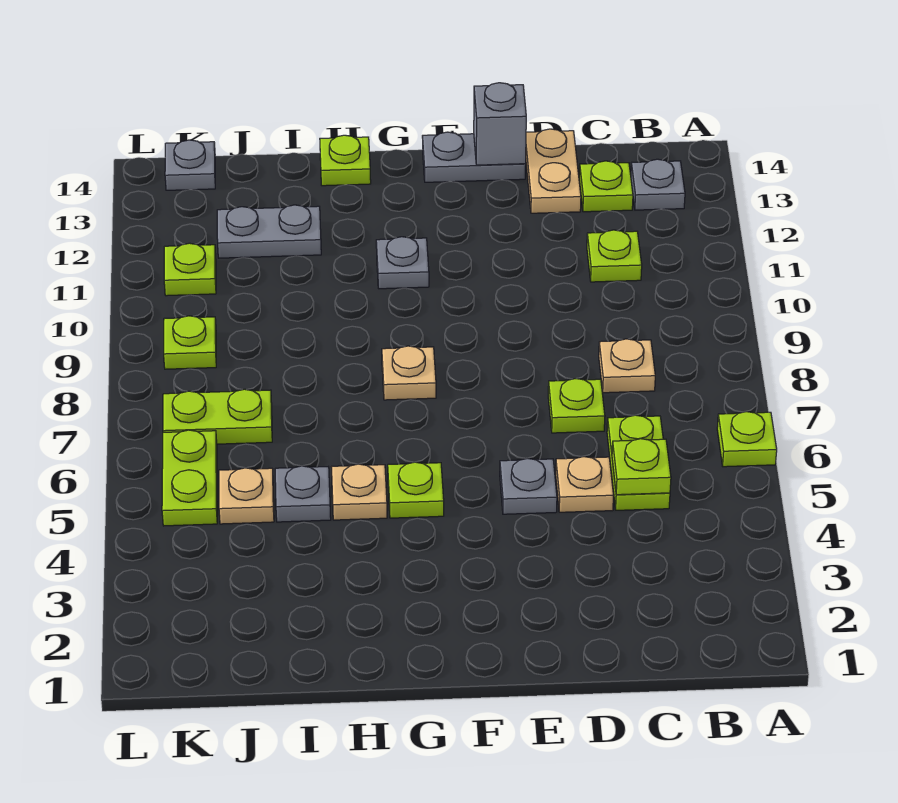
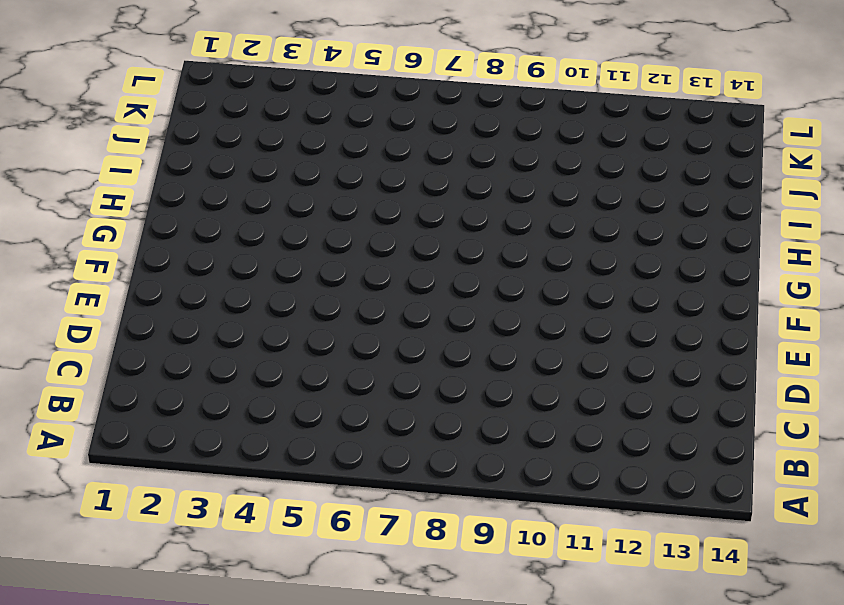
none -> lime 1x1 plate [717,412,777,467]
none -> grey 1x1 plate [631,159,685,210]
none -> lime 1x2 plate [607,415,670,510]

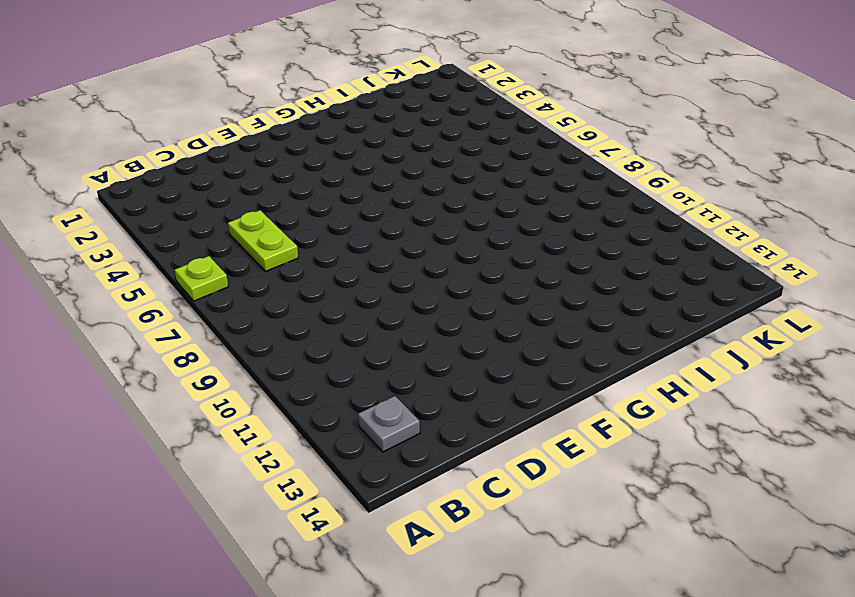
none -> tan 1x1 plate [599,339,655,393]
none -> lime 1x1 plate [587,230,642,282]
none -> lime 1x1 plate [579,161,633,212]

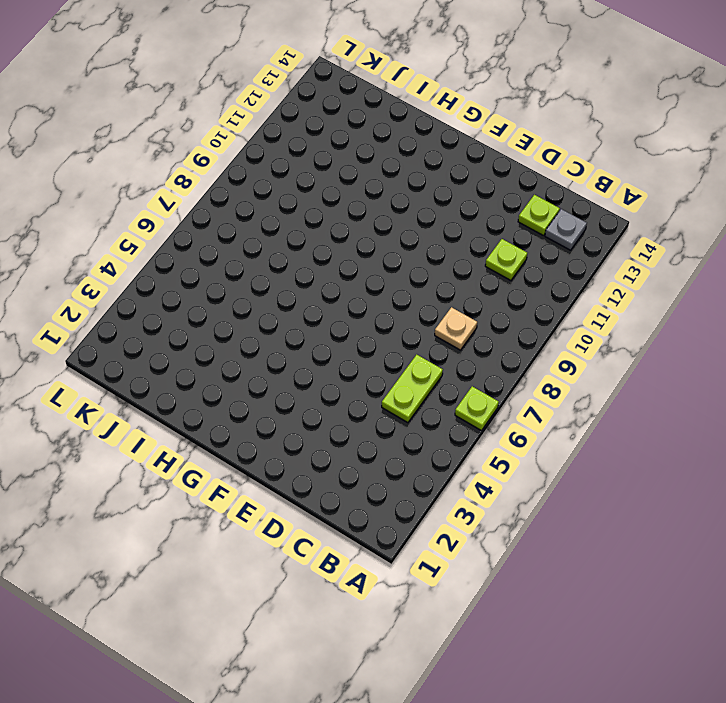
none -> tan 1x1 plate [556,457,613,512]
none -> lime 1x1 plate [548,379,605,433]
none -> tan 1x2 plate [526,129,581,213]

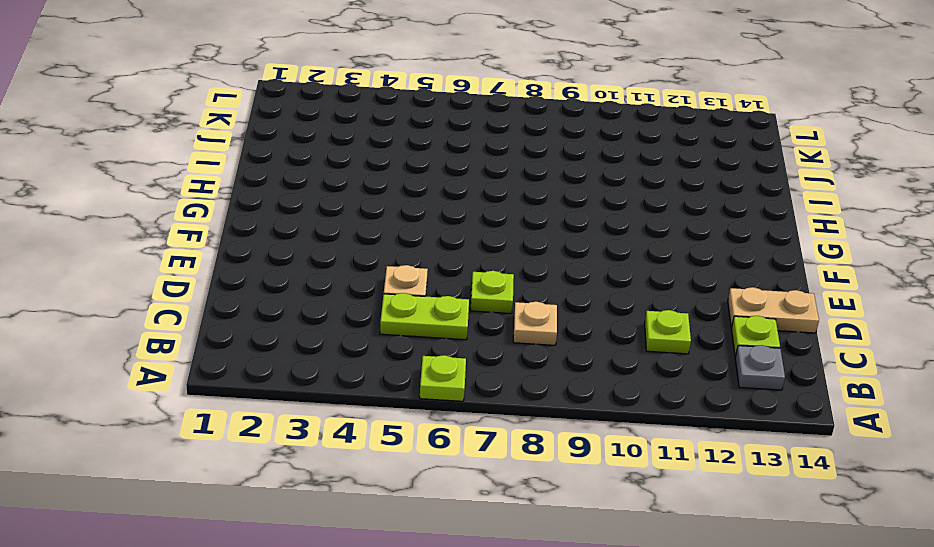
none -> grey 1x1 plate [500,458,557,514]
none -> grey 1x2 plate [422,132,526,182]
none -> lime 1x1 plate [388,462,444,518]

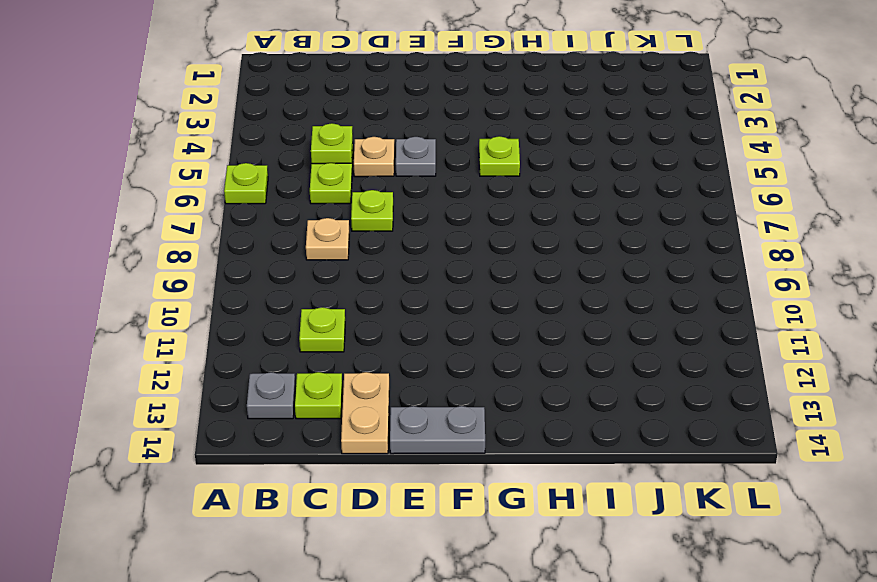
none -> tan 1x1 plate [382,346,436,400]
none -> grey 1x1 plate [376,237,429,289]
none -> tan 1x1 plate [332,464,387,520]

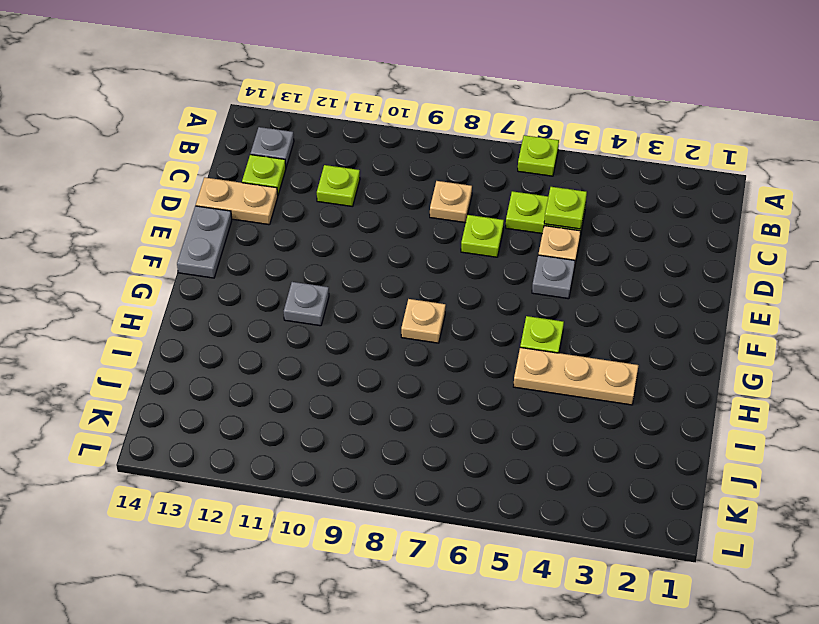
tan 1x3 plate [514,347,638,405] -> tan 1x1 plate [332,464,387,520]
none -> lime 1x1 plate [320,135,371,186]
none -> grey 1x1 plate [275,466,331,522]
none -> grey 1x2 plate [217,205,321,258]

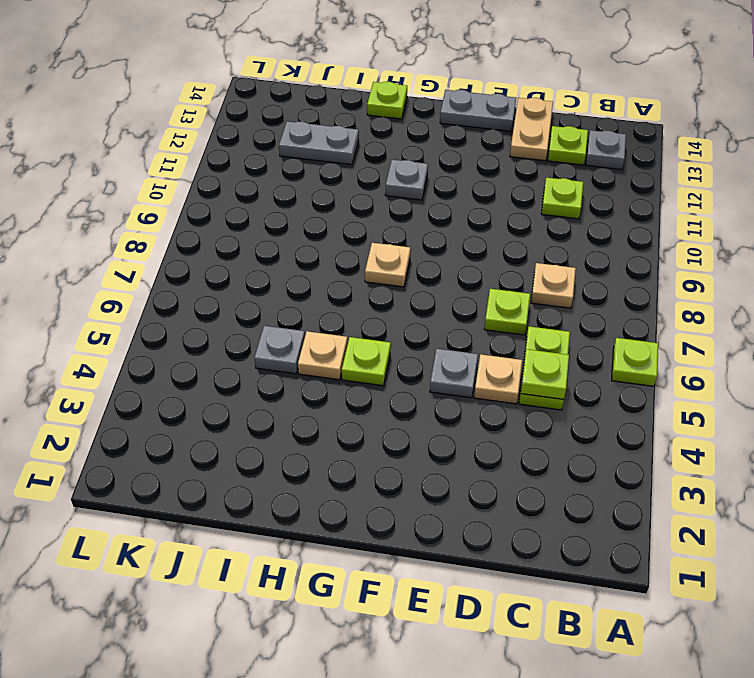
none -> tan 1x1 plate [219,468,274,524]
none -> lime 1x2 plate [163,389,272,444]
none -> lime 1x2 plate [162,430,217,526]

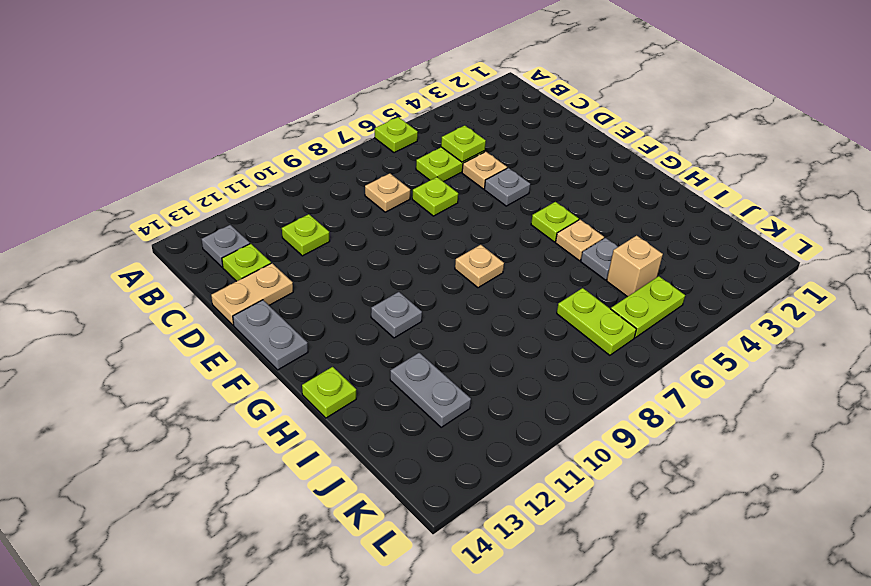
tan 1x1 brick [607,235,663,297] -> tan 1x1 plate [219,468,274,524]
none -> lime 1x1 plate [164,316,216,369]
none -> lime 1x1 plate [164,243,216,296]
none -> grey 1x1 plate [165,140,215,190]

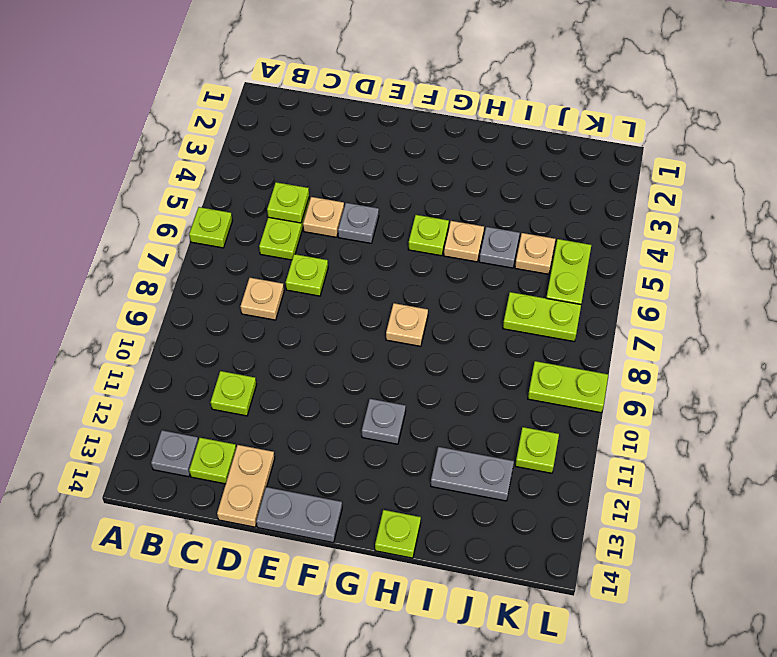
lime 1x2 plate [528,361,608,413] -> lime 1x1 plate [164,316,216,369]
none -> grey 1x1 plate [165,140,215,190]
none -> grey 1x1 brick [474,83,526,165]

